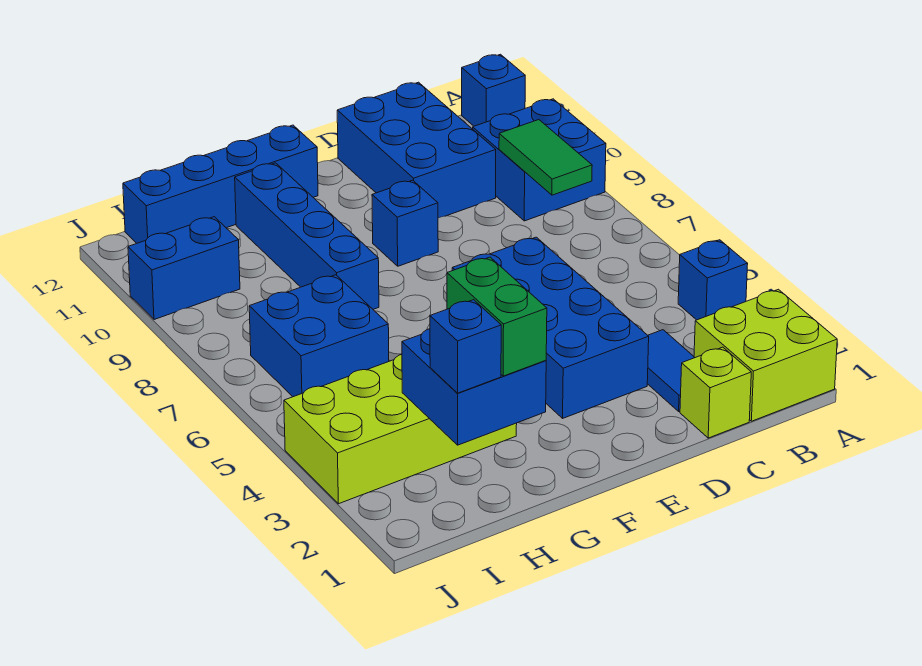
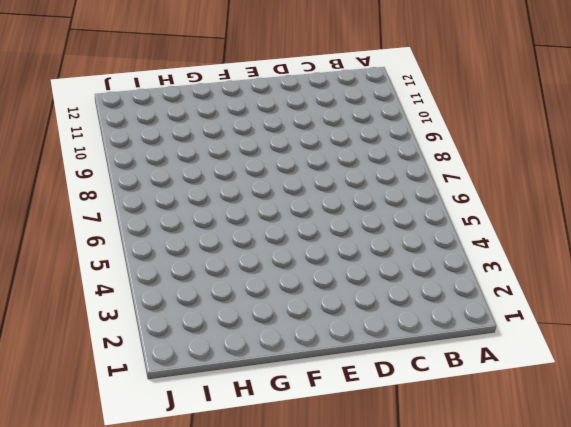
none -> lime 2x2 brick [694,289,837,421]
none -> blue 1x1 brick [678,240,748,320]
none -> blue 2x2 brick [473,99,606,221]

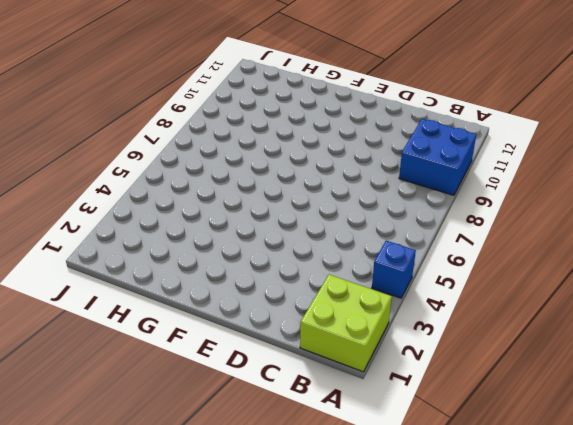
none -> blue 1x1 brick [462,54,525,126]
none -> lime 1x1 brick [680,347,751,438]
none -> blue 1x2 tile [647,330,695,411]

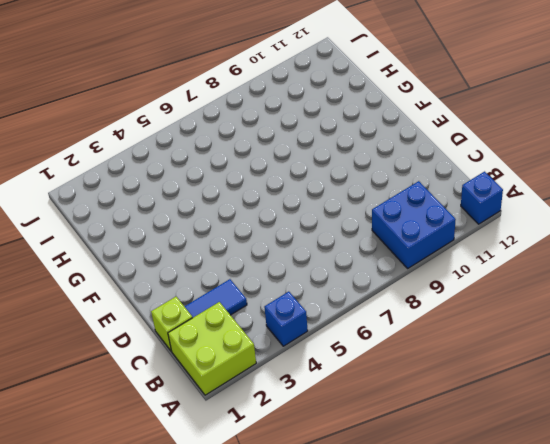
none -> blue 2x3 brick [337,82,496,218]
none -> blue 2x4 brick [452,237,649,418]
none -> blue 1x1 brick [372,180,438,266]

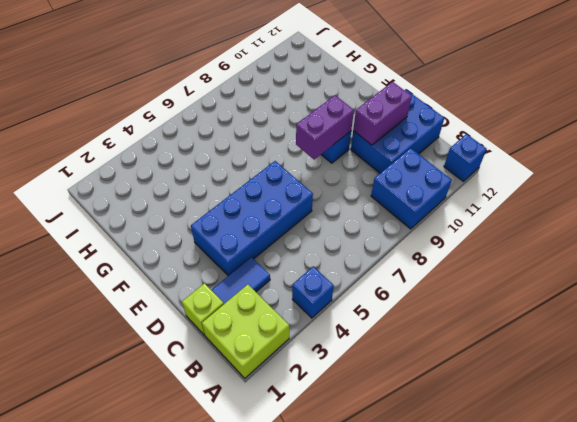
purple 1x2 brick [353,82,412,145] -> none
purple 1x2 brick [296,95,354,159] -> none
none -> blue 1x4 brick [123,125,318,243]
none -> lime 2x4 brick [284,354,517,504]
none -> blue 1x4 brick [235,163,379,309]

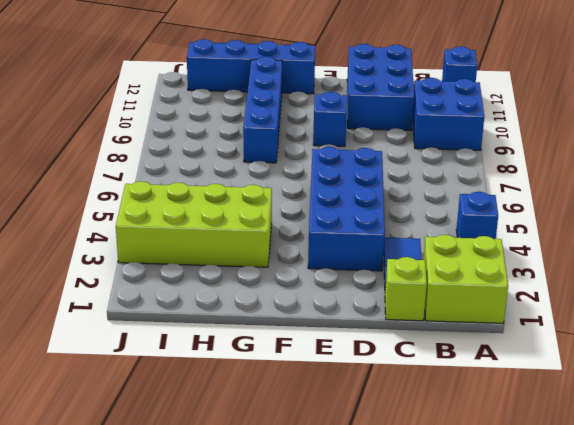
none -> blue 2x2 brick [249,275,389,397]
none -> blue 1x2 brick [128,217,240,320]
none -> green 1x2 tile [499,120,592,195]

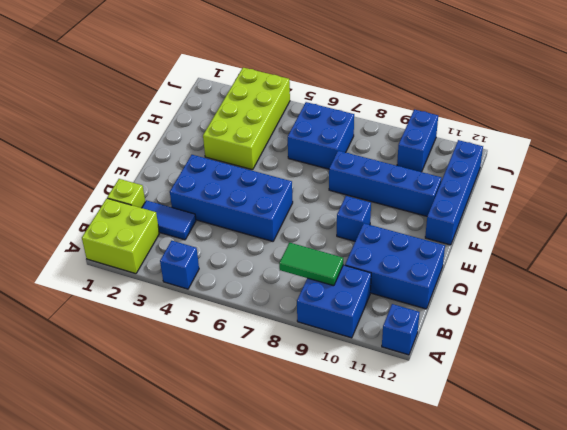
none -> blue 2x2 brick [402,329,546,445]
none -> green 1x2 brick [447,257,547,376]
none -> blue 1x1 brick [430,300,501,393]

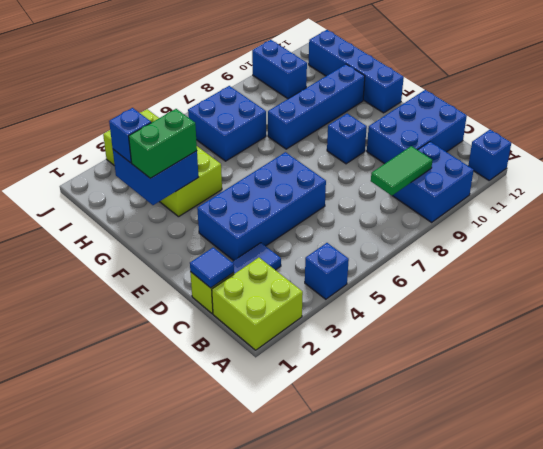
blue 1x1 tile [190,248,234,288] -> none

